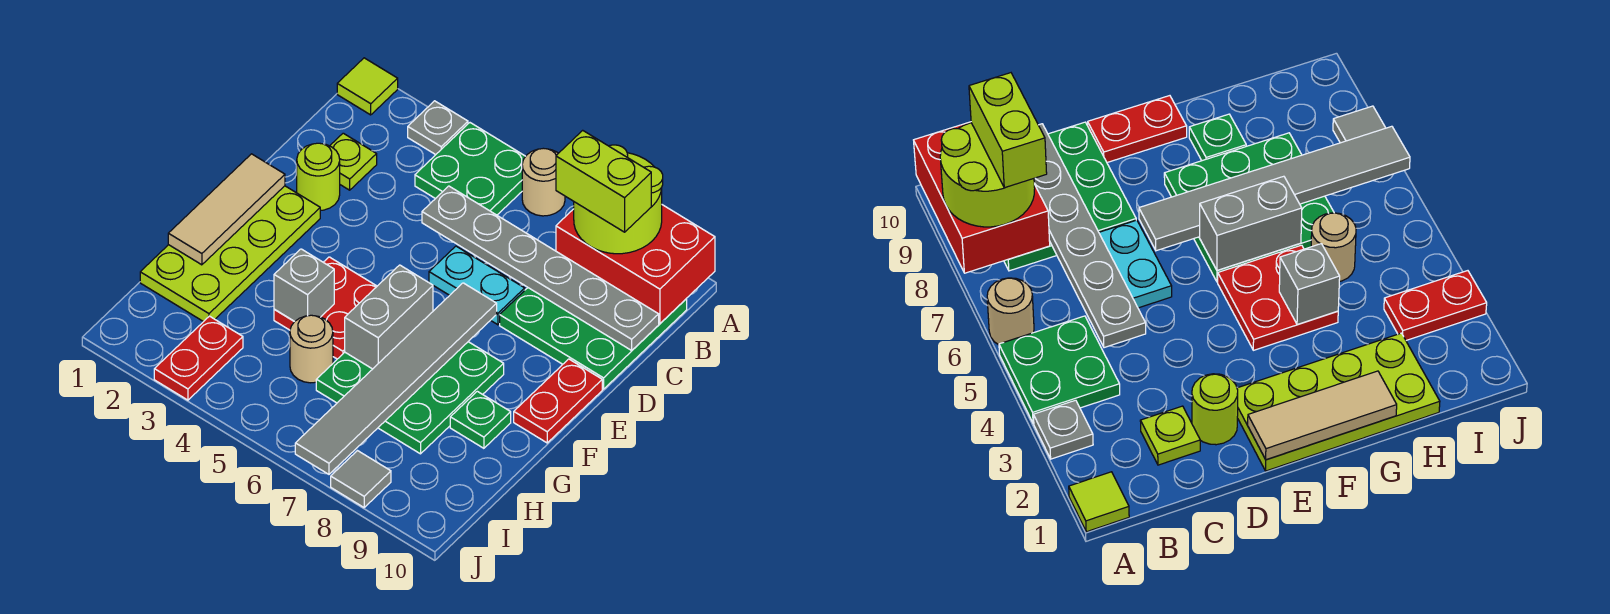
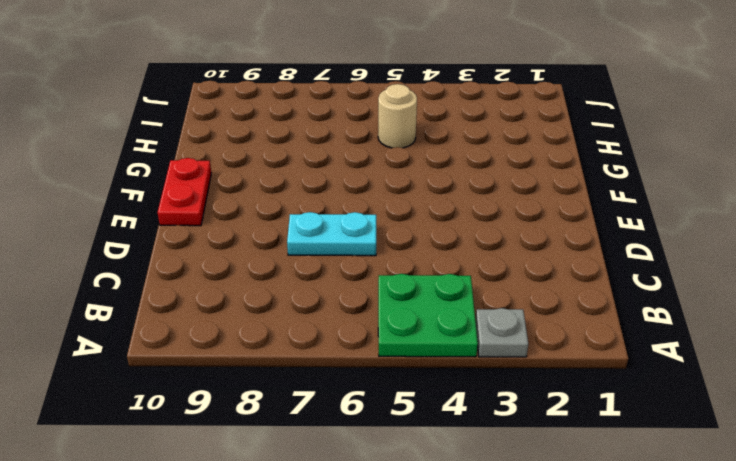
none -> lime 1x1 tile [337,58,398,115]
none -> tan 1x1 round brick [522,148,565,216]
none -> green 3x3 plate [500,288,687,389]

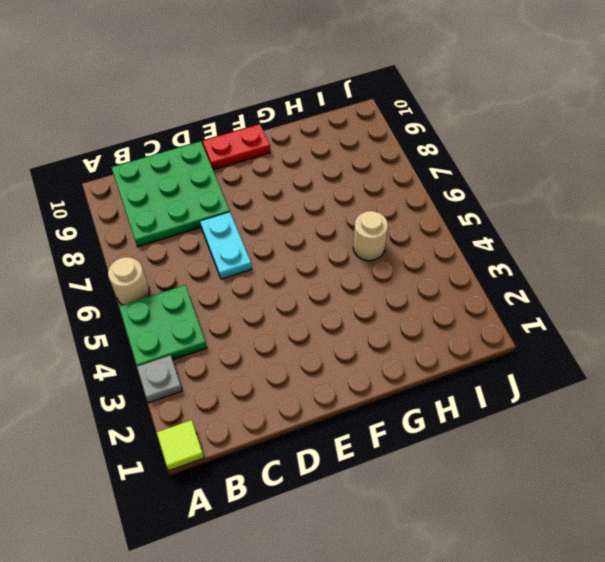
none -> lime 1x1 plate [330,133,377,190]
none -> lime 1x1 round brick [297,143,340,210]
none -> lime 2x4 plate [140,186,320,322]

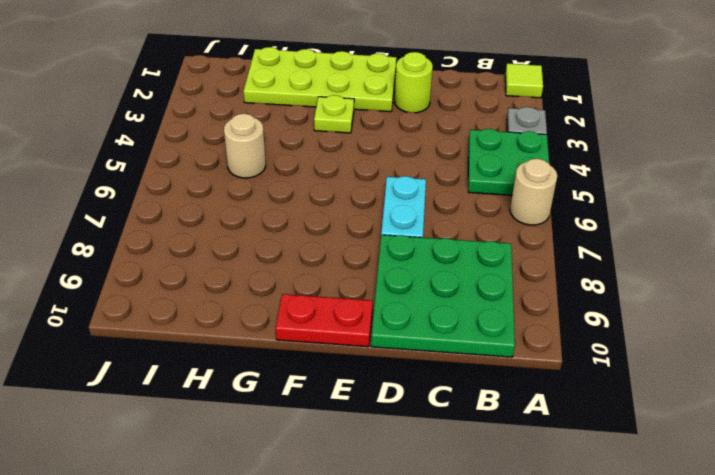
lime 1x1 plate [314,95,354,133] -> lime 1x1 plate moved to [330,133,377,190]
none -> red 2x2 plate [274,257,377,359]
none -> green 3x3 plate [316,342,504,454]
none -> green 1x1 plate [450,391,511,448]

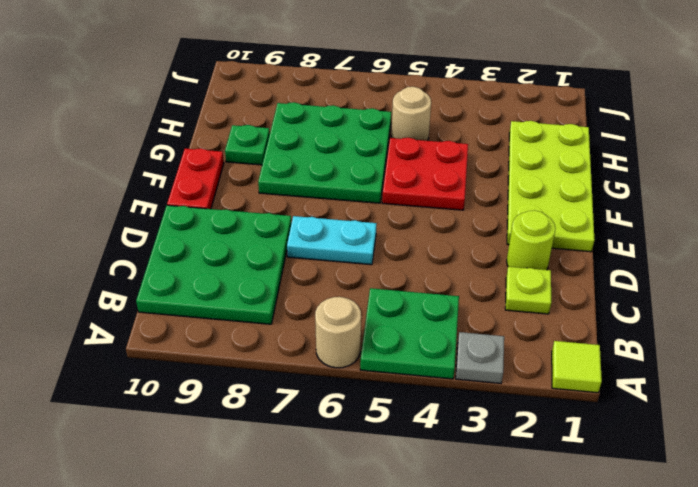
none -> red 1x2 plate [154,316,243,400]
none -> grey 1x1 tile [331,451,391,507]
none -> red 2x3 brick [556,205,715,324]

